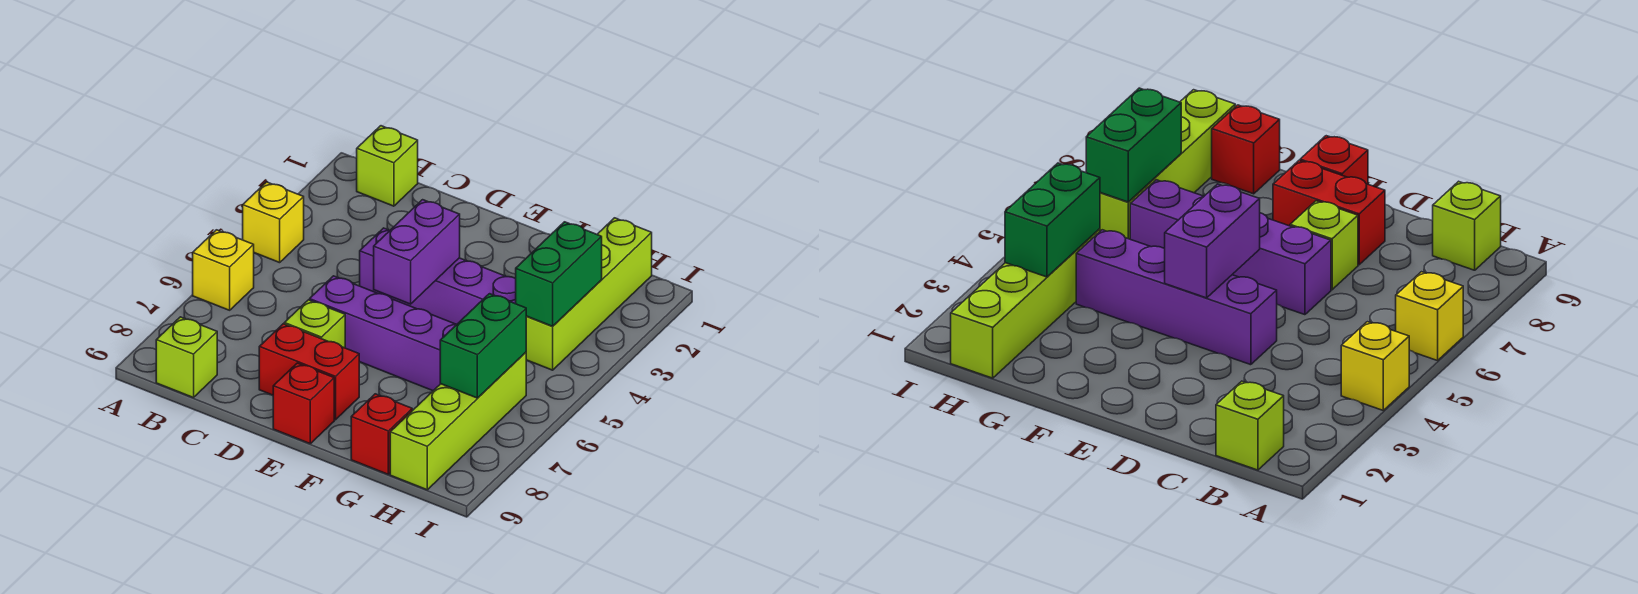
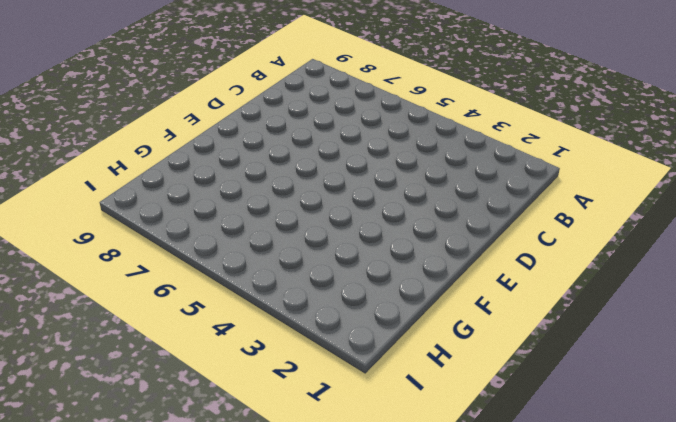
none -> yellow 1x1 brick [243,182,304,263]
none -> yellow 1x1 brick [193,230,254,310]
none -> lime 1x1 brick [357,126,418,206]

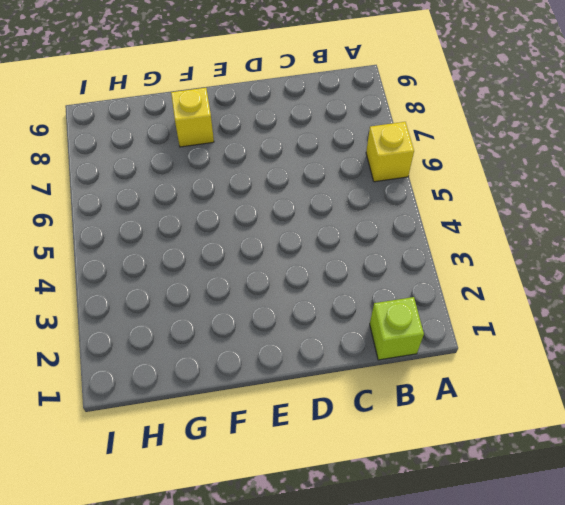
yellow 1x1 brick [171,88,214,147] -> yellow 1x1 brick moved to [243,182,304,263]
none -> lime 1x1 brick [156,317,217,398]
none -> purple 1x4 brick [360,228,516,324]
none -> purple 1x4 brick [310,276,456,391]

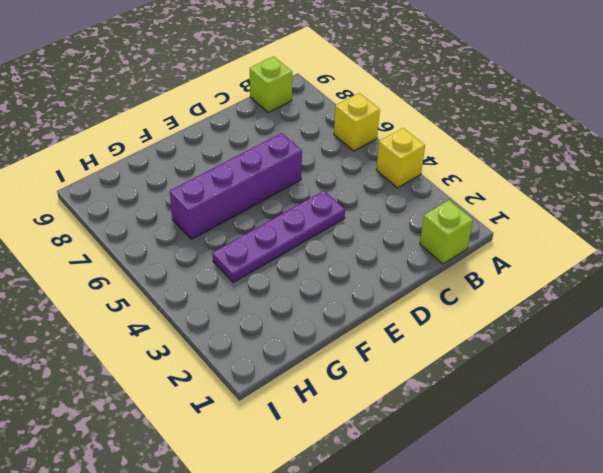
purple 1x4 plate [213,191,345,282] -> purple 1x4 brick [360,228,516,324]
none -> lime 1x1 brick [284,300,345,348]
none -> red 1x2 brick [259,324,359,420]
none -> red 1x1 brick [273,363,334,444]

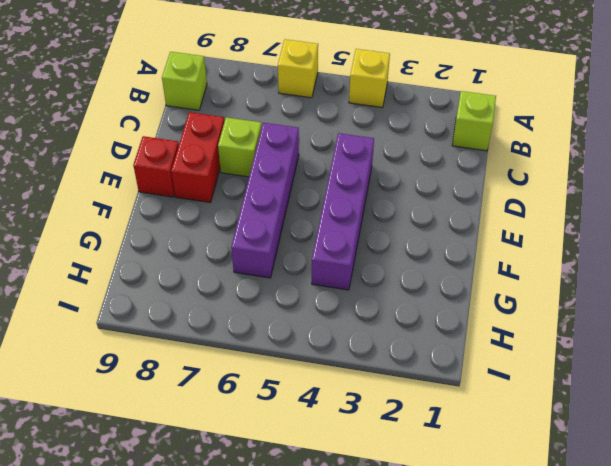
none -> red 1x1 brick [351,394,412,474]
none -> lime 1x4 brick [526,218,652,370]
none -> lime 1x4 brick [390,352,526,490]

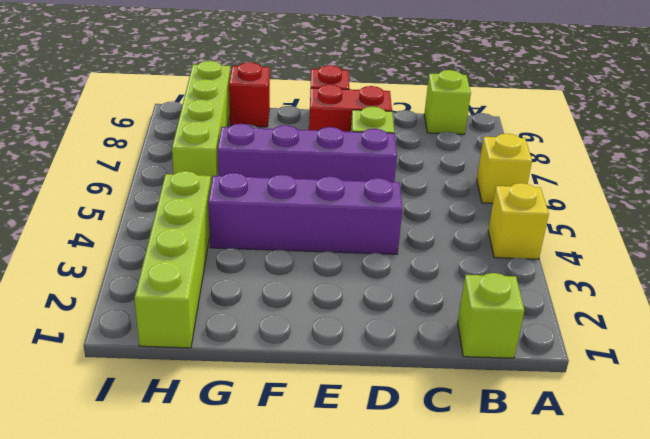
none -> purple 1x2 brick [374,200,460,304]
none -> green 1x2 brick [516,222,602,326]
none -> green 1x2 brick [440,294,527,398]

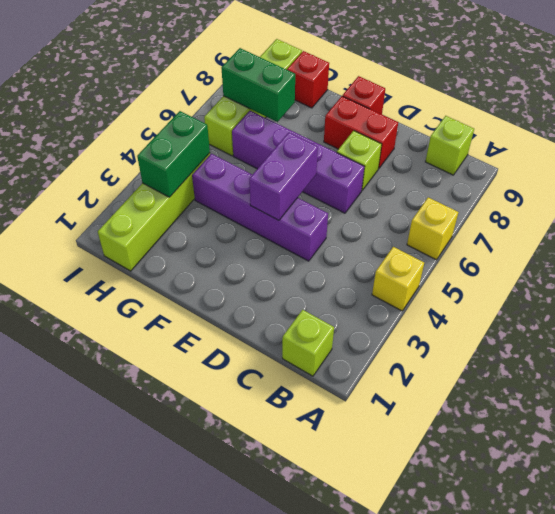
green 1x2 brick [221,48,295,122] -> green 1x2 brick turned to [440,294,527,398]

